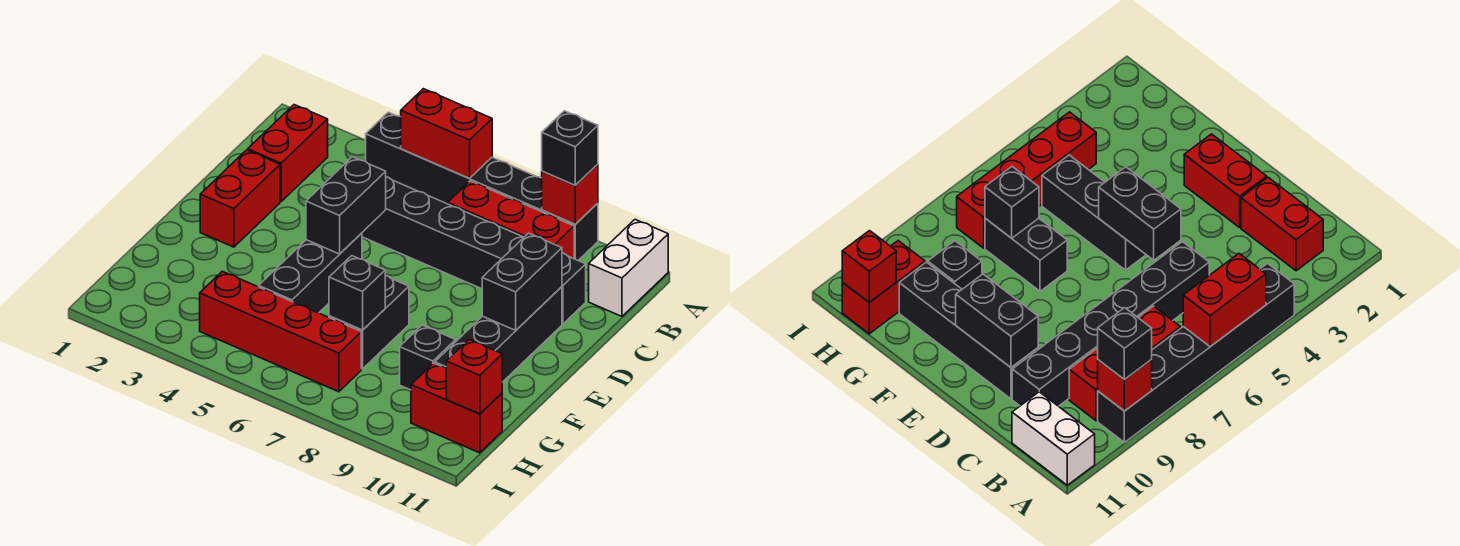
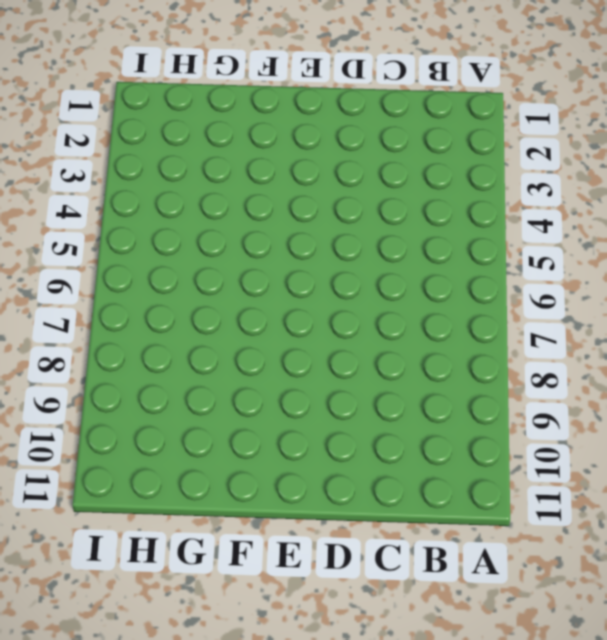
none -> black 1x6 brick [366,112,598,260]
none -> white 1x2 brick [589,220,668,316]
none -> red 1x2 brick [248,105,328,202]

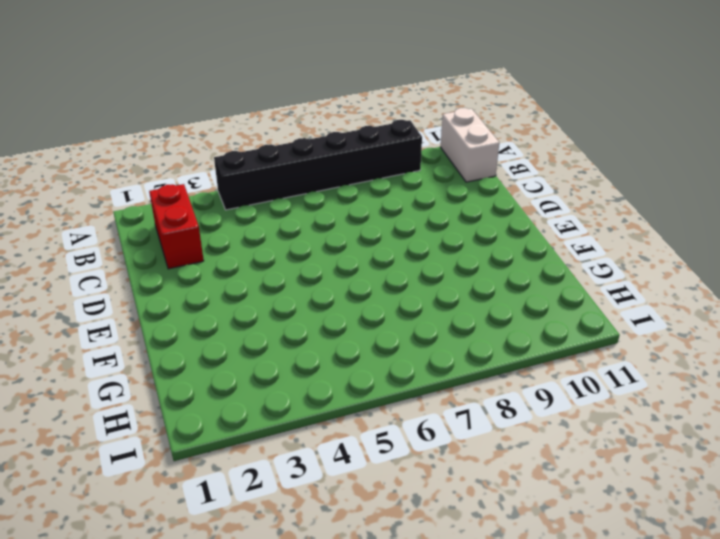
none -> red 1x3 brick [448,181,574,259]
none -> black 1x6 brick [362,177,586,324]
none -> red 1x2 brick [200,150,280,247]

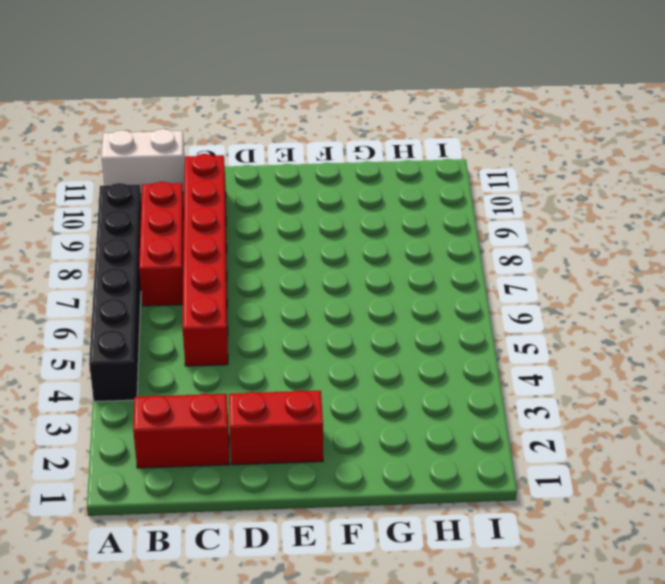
red 1x6 brick [183,154,228,366] -> black 1x6 brick [362,177,586,324]
none -> black 1x4 brick [435,287,562,382]
none -> black 1x3 brick [259,233,362,313]
none -> black 1x2 brick [329,276,409,369]

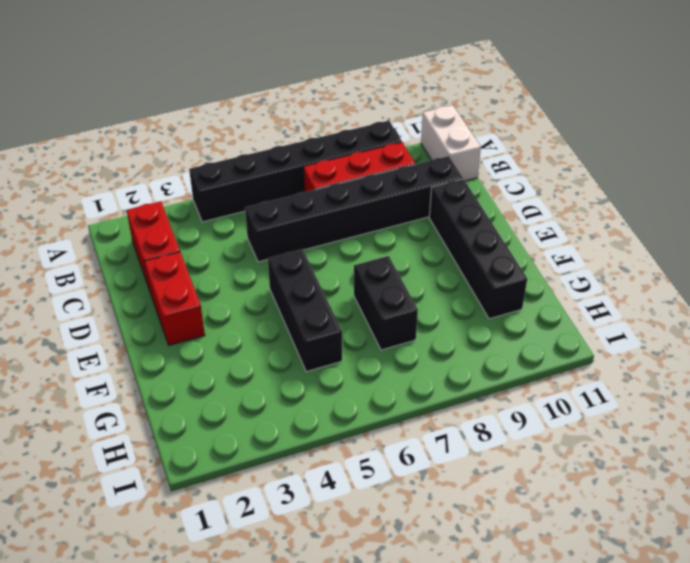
none -> black 1x1 brick [400,325,456,390]
none -> red 1x4 brick [200,271,361,392]
none -> red 1x2 brick [411,363,502,453]

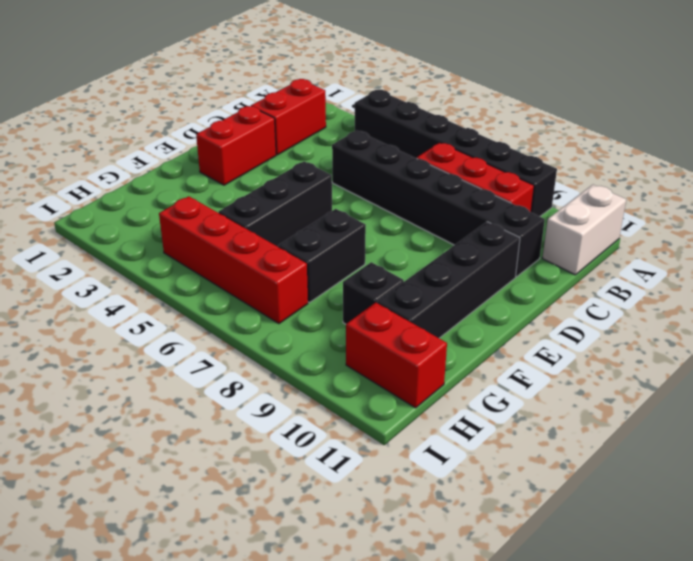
none -> red 1x2 brick [401,89,492,178]
none -> red 1x1 brick [542,164,598,224]
none -> black 1x2 brick [306,157,386,254]

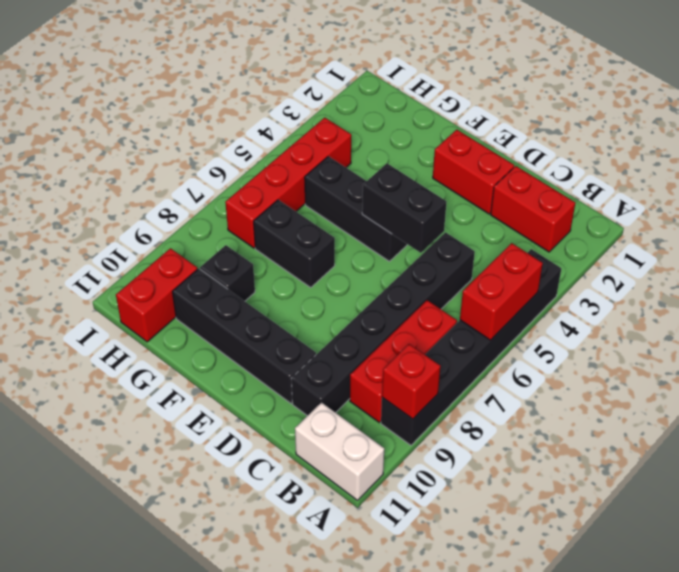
none -> black 1x2 brick [482,233,562,330]
none -> black 1x1 brick [329,256,385,330]
none -> red 1x1 brick [446,340,502,414]

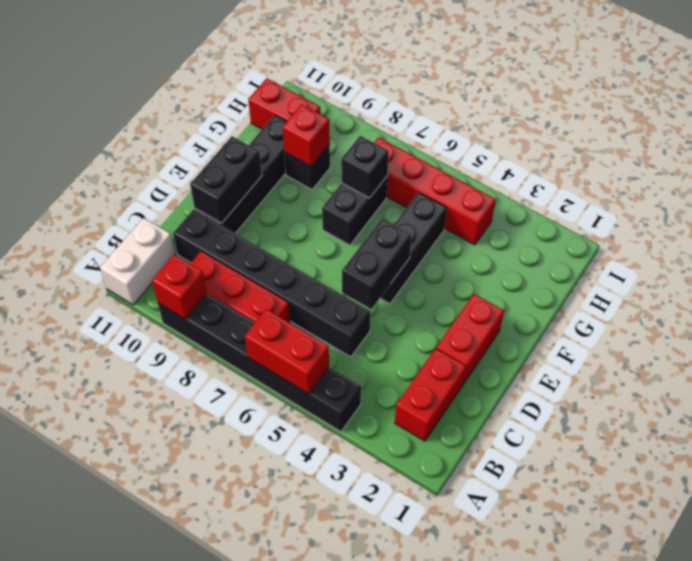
red 1x1 brick [282,105,330,166] -> red 1x1 brick moved to [446,340,502,414]
none -> black 1x1 brick [542,111,598,185]

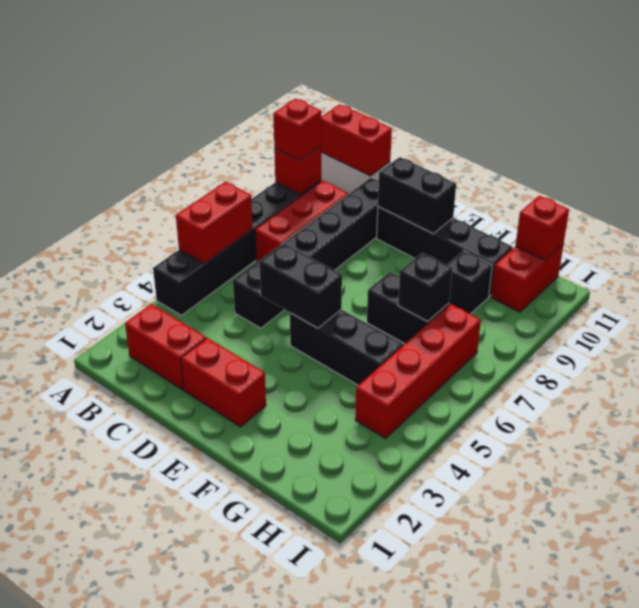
red 1x1 brick [273,99,321,160] -> black 1x1 brick [542,111,598,185]
red 1x2 brick [321,104,392,176] -> none

